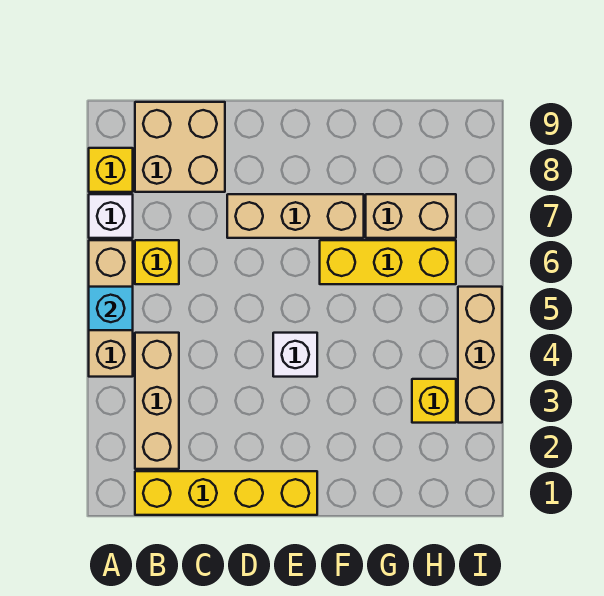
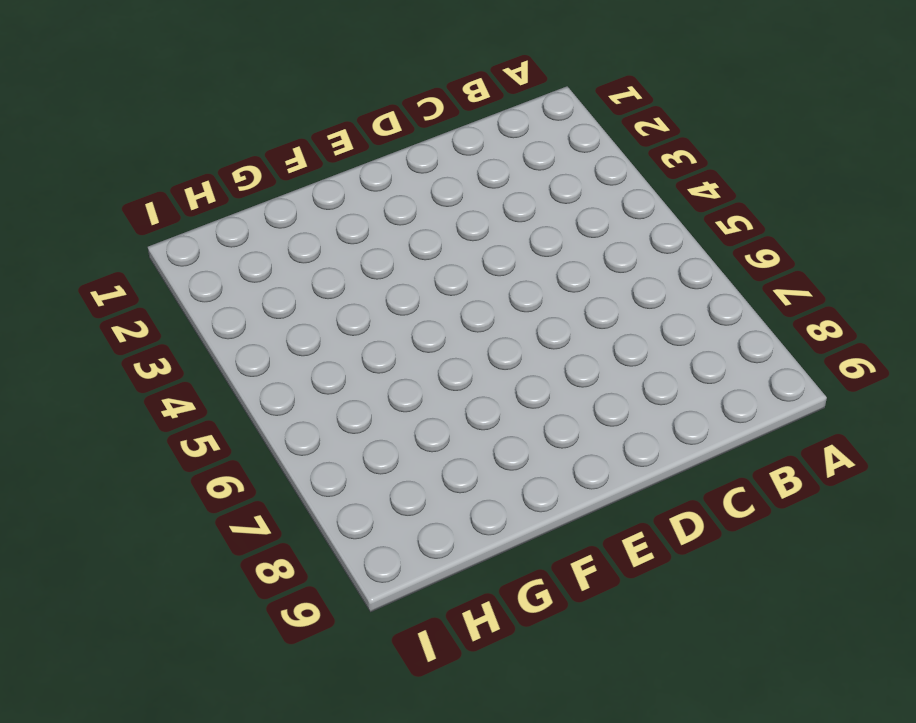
none -> tan 1x3 brick [89,240,133,377]
none -> white 1x1 brick [89,194,133,238]
none -> yellow 1x1 brick [89,148,133,192]

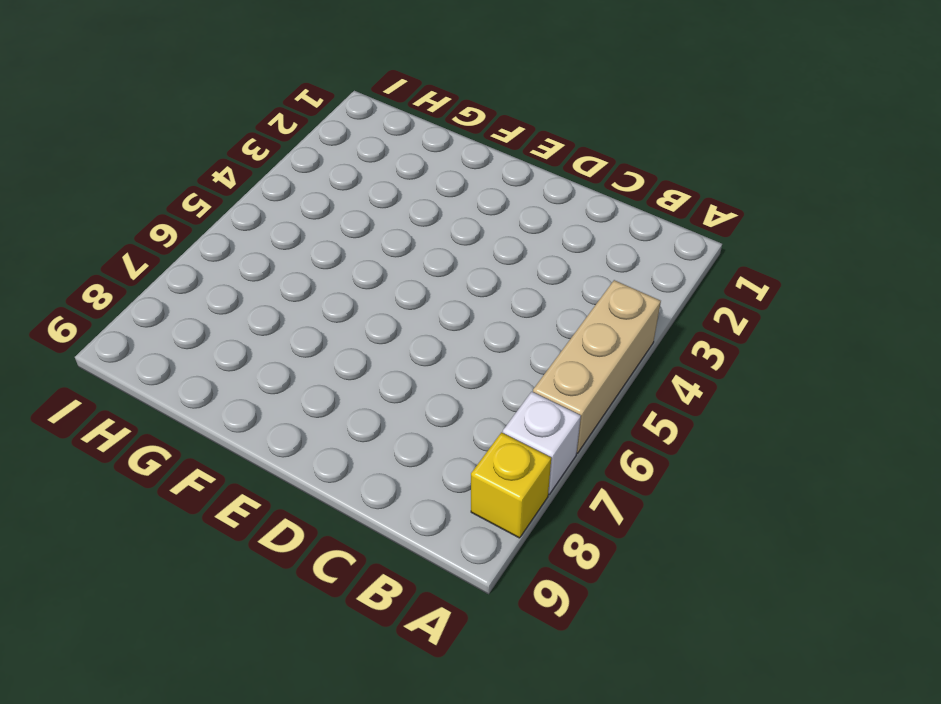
none -> yellow 1x4 brick [135,471,317,515]
none -> tan 1x3 brick [135,333,179,469]
none -> yellow 1x1 brick [135,240,179,284]

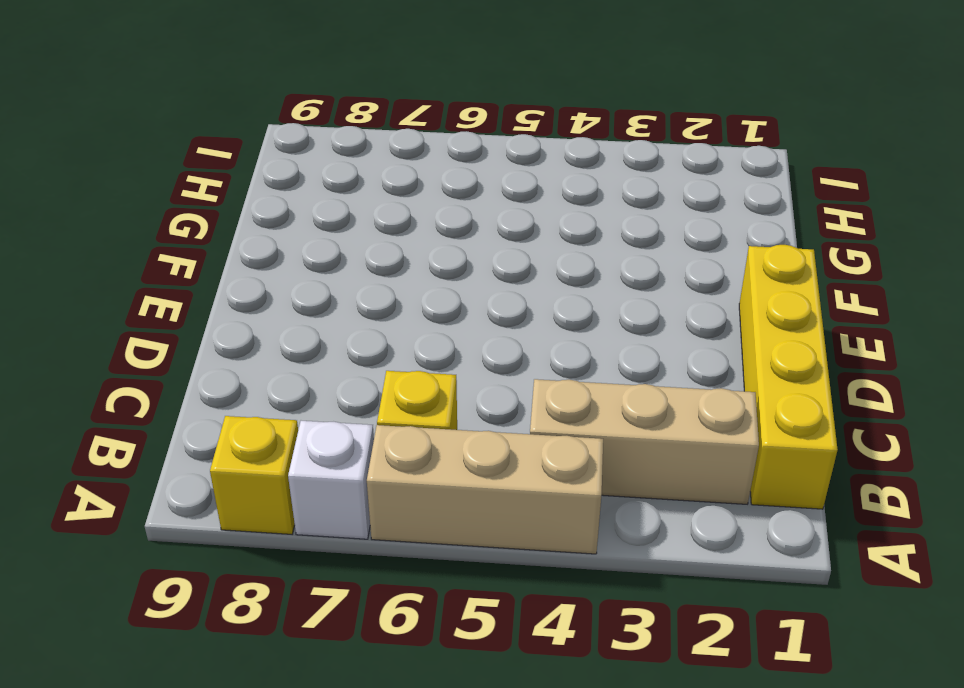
none -> tan 2x2 brick [135,102,225,192]
none -> tan 1x3 brick [227,194,364,238]
none -> white 1x1 brick [273,333,317,377]

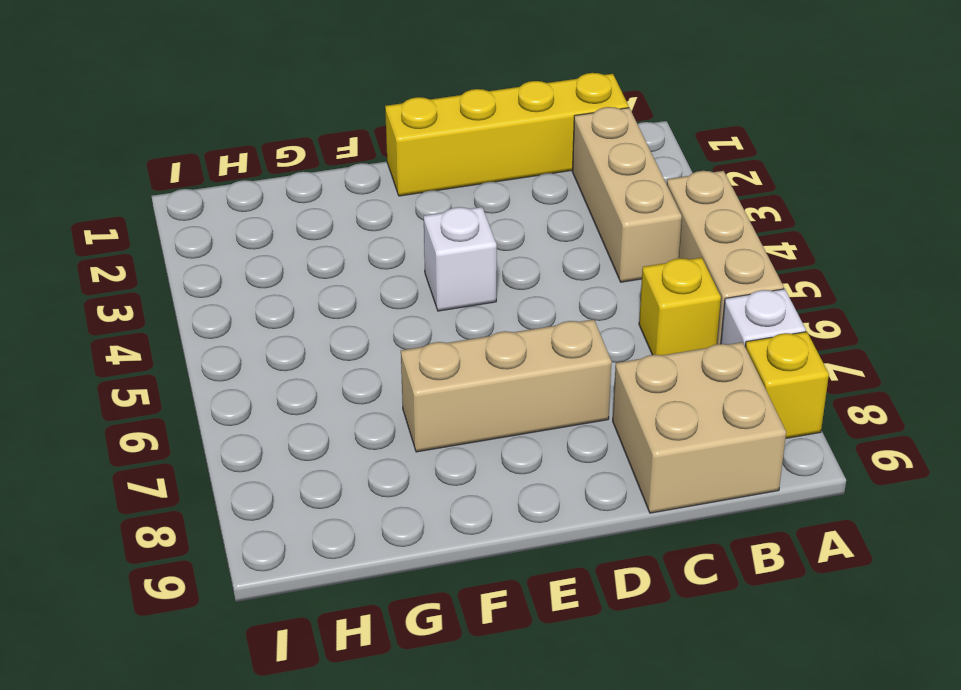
none -> yellow 1x3 brick [320,240,456,284]
none -> tan 1x2 brick [366,194,456,238]
none -> yellow 1x1 brick [412,379,456,423]

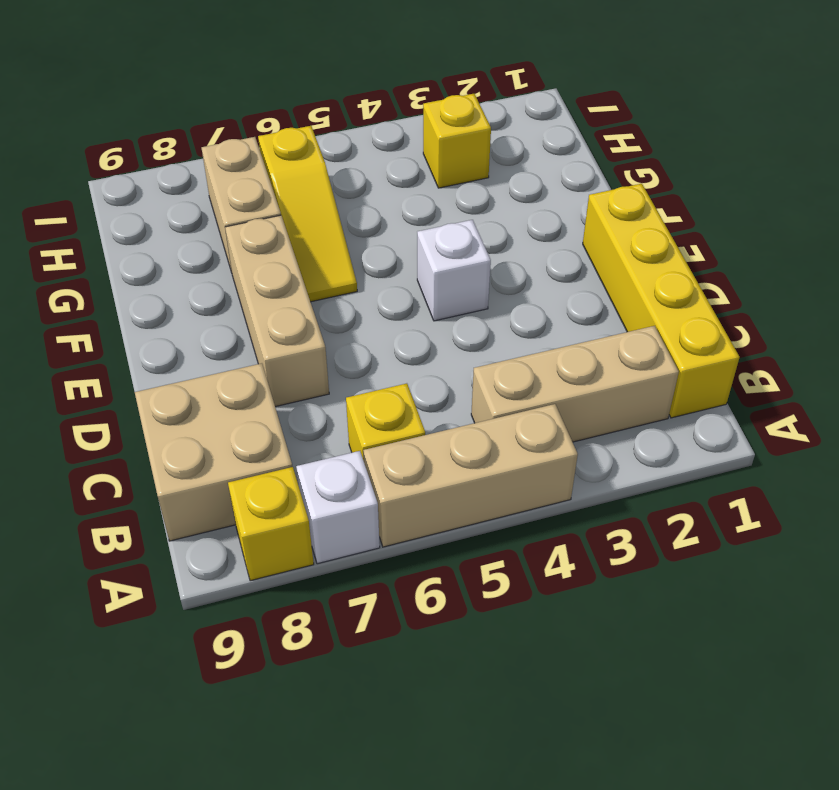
yellow 1x3 slope [258,126,357,302] -> yellow 1x3 brick [320,240,456,284]
none -> tan 1x3 brick [458,287,502,423]
none -> cyan 1x1 brick [89,287,133,330]

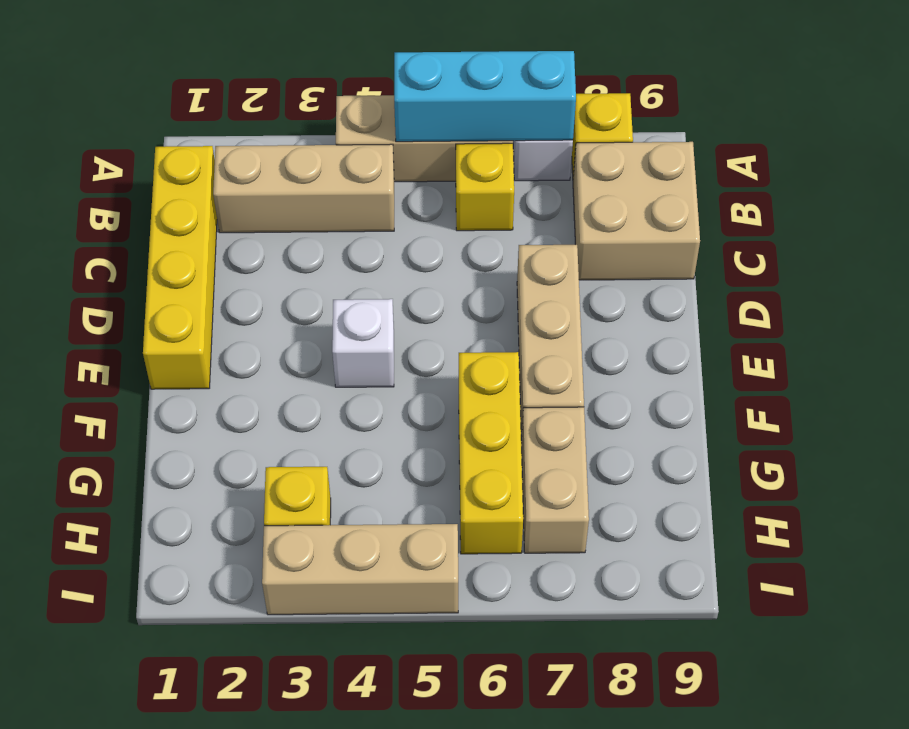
cyan 1x3 brick [394,51,576,142] -> cyan 1x1 brick [89,287,133,330]

